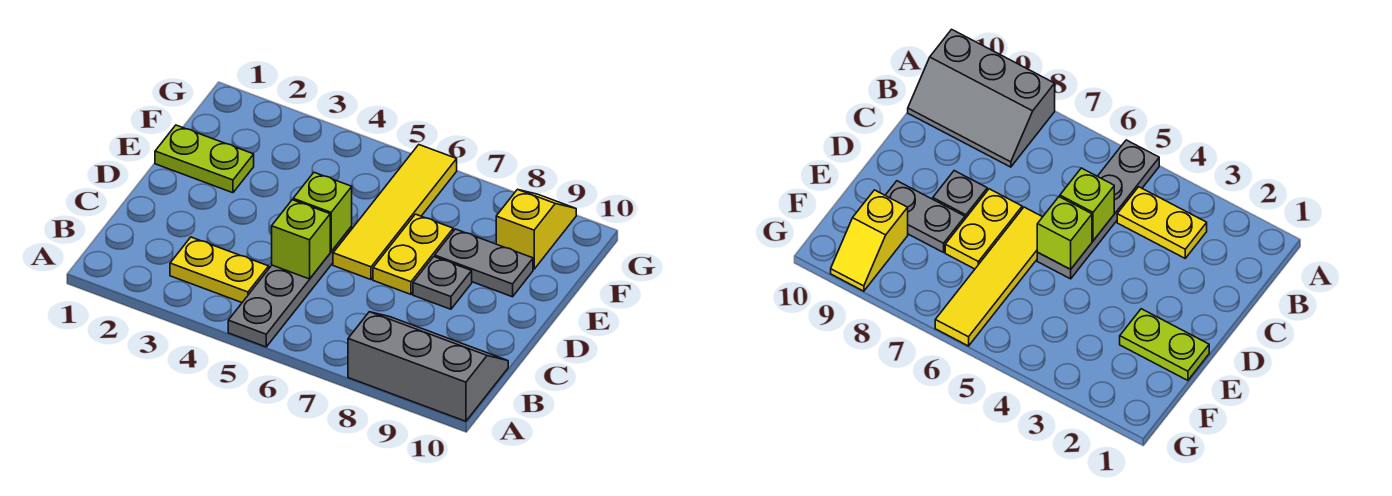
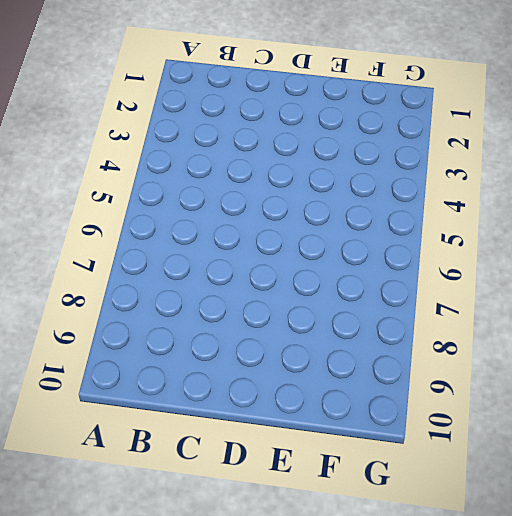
none -> grey 1x4 plate [228,226,352,347]
none -> grey 2x3 slope [348,312,508,421]

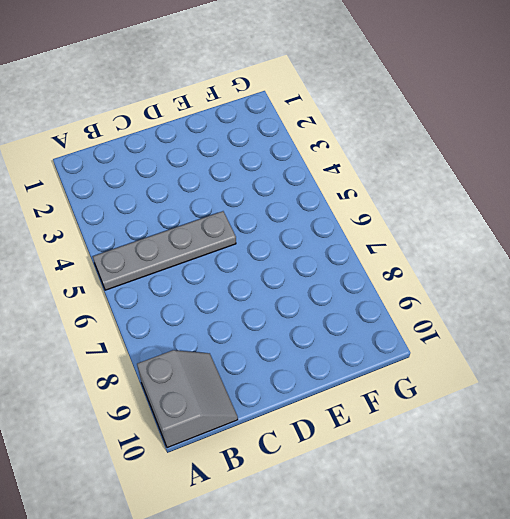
grey 2x2 slope [137,350,238,448] -> grey 2x3 slope [348,312,508,421]
none -> yellow 1x2 plate [170,237,269,302]
none -> yellow 1x4 tile [333,145,457,280]

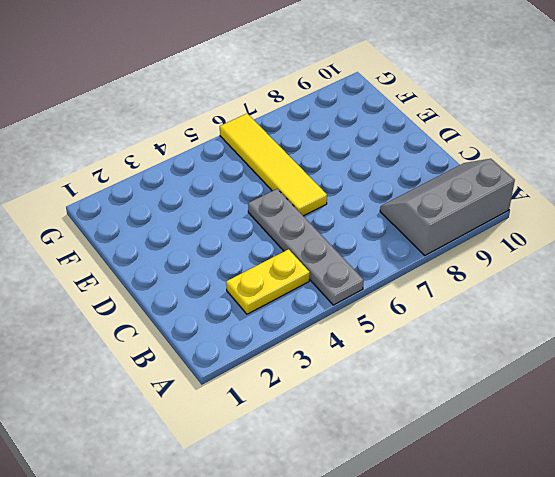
none -> yellow 1x2 plate [373,214,453,294]
none -> grey 1x1 plate [413,257,472,309]

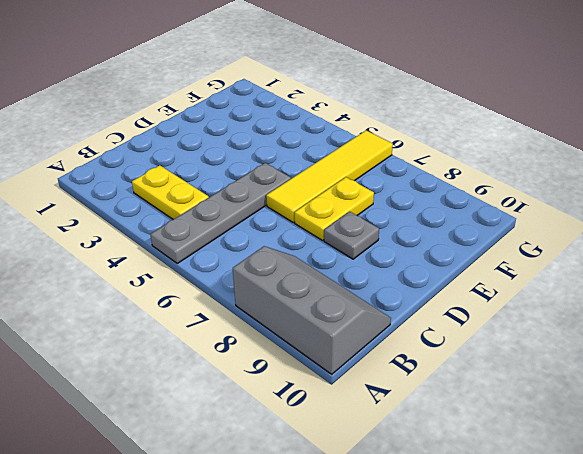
none -> lime 1x2 plate [155,125,254,193]
none -> grey 1x2 plate [435,229,533,297]

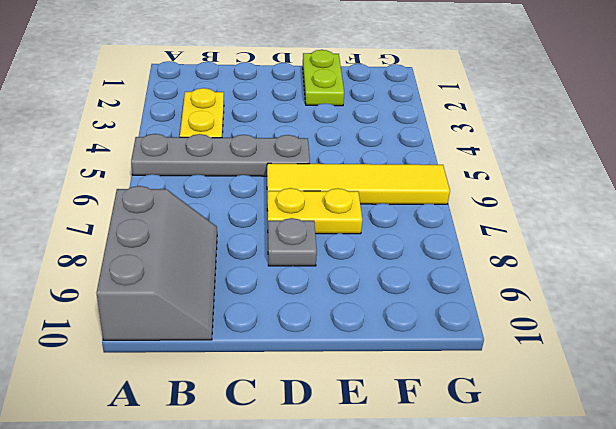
none -> grey 1x2 plate [435,229,533,297]
none -> yellow 1x2 slope [496,189,576,269]

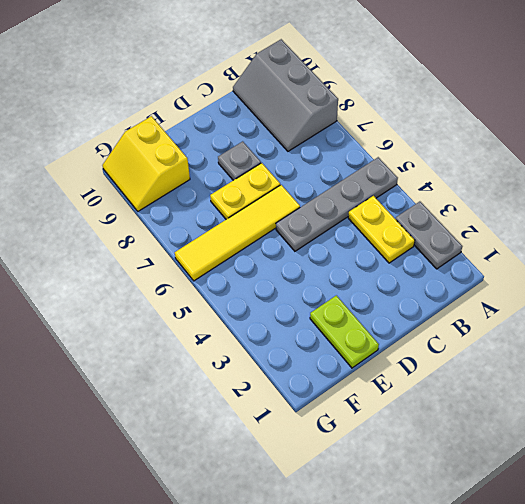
grey 1x2 plate [396,202,463,269] -> grey 1x2 plate moved to [435,229,533,297]
yellow 2x2 slope [103,116,190,211] -> yellow 1x2 slope [496,189,576,269]
none -> lime 1x1 brick [272,200,330,279]
none -> lime 1x1 brick [293,173,352,251]

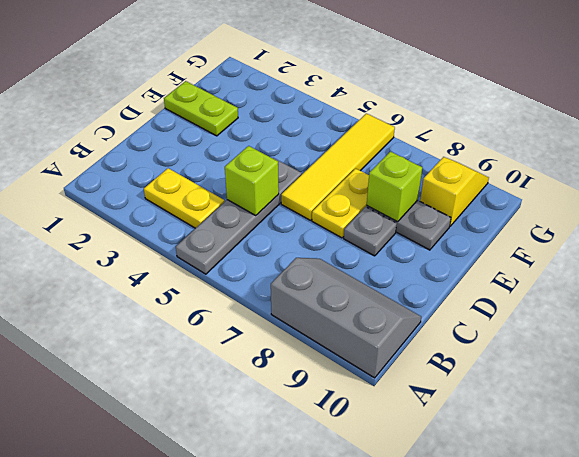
lime 1x1 brick [367,151,422,222] -> lime 1x1 brick moved to [293,173,352,251]

